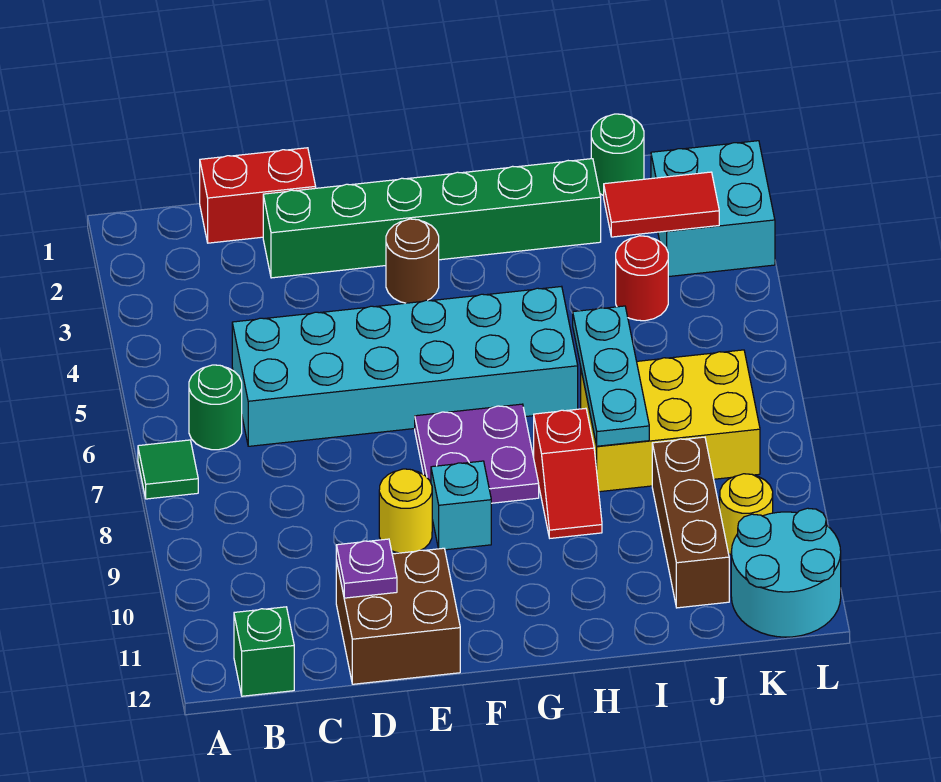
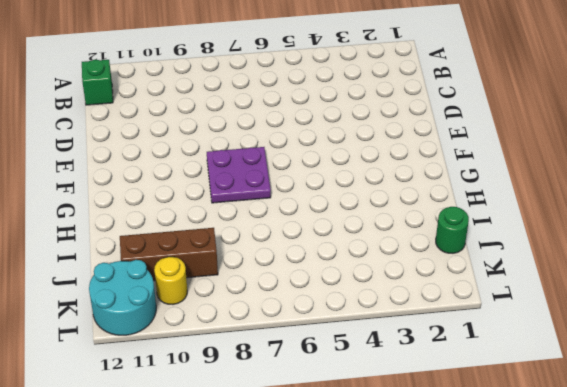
none -> green 1x1 tile [138,440,198,499]
none -> green 1x1 round brick [189,365,242,450]
none -> red 1x2 brick [200,148,316,243]

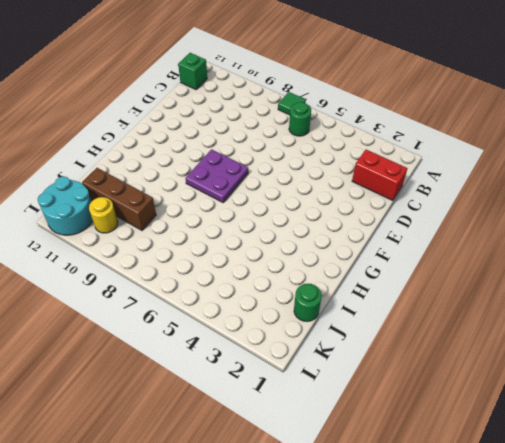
red 1x2 brick [352,150,407,201] -> red 1x2 brick turned to [200,148,316,243]
none -> cyan 2x6 brick [232,286,578,446]
none -> green 1x6 brick [263,159,601,278]
none -> brown 2x2 brick [336,548,460,684]

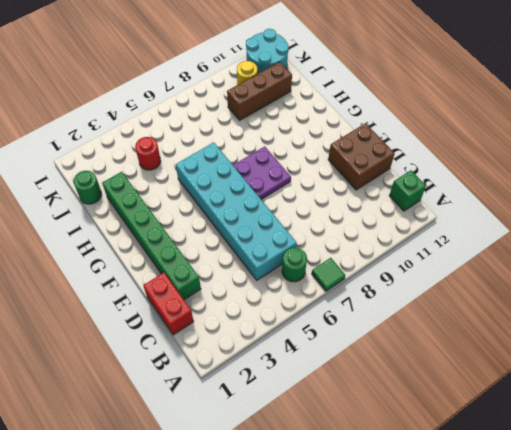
none -> yellow 1x1 round brick [379,469,432,553]
none -> brown 1x1 round brick [386,219,439,303]
none -> cyan 1x1 brick [431,461,491,550]

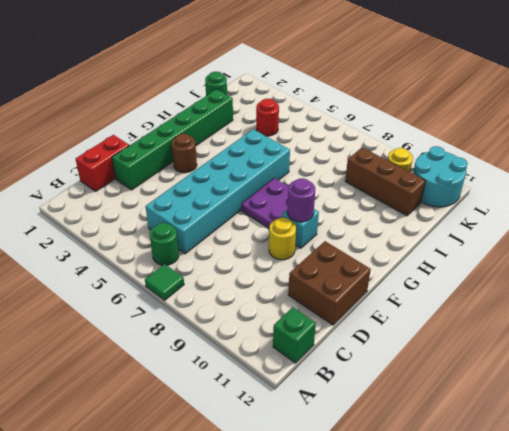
purple 1x1 round brick [287,178,315,222] -> none
none -> red 1x2 slope [534,408,602,538]
none -> yellow 2x3 brick [581,350,760,492]
none -> cyan 2x2 brick [651,141,775,277]

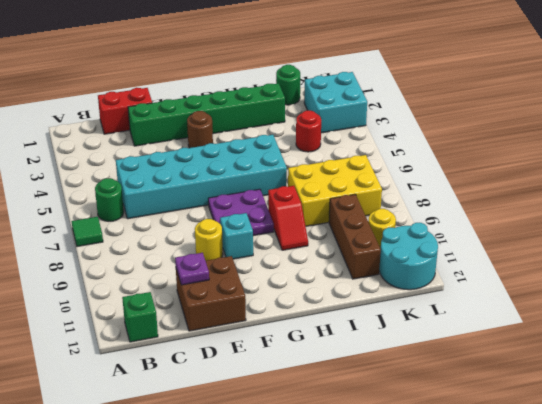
none -> cyan 1x3 plate [573,306,649,446]
none -> red 1x2 tile [604,172,719,237]

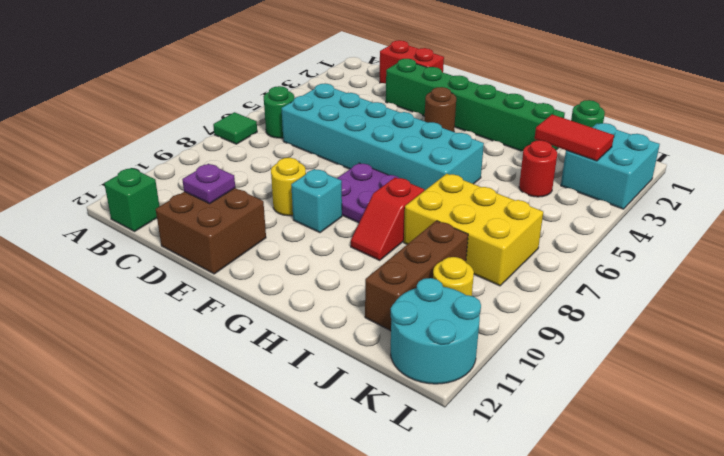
none -> cyan 1x3 plate [573,306,649,446]

